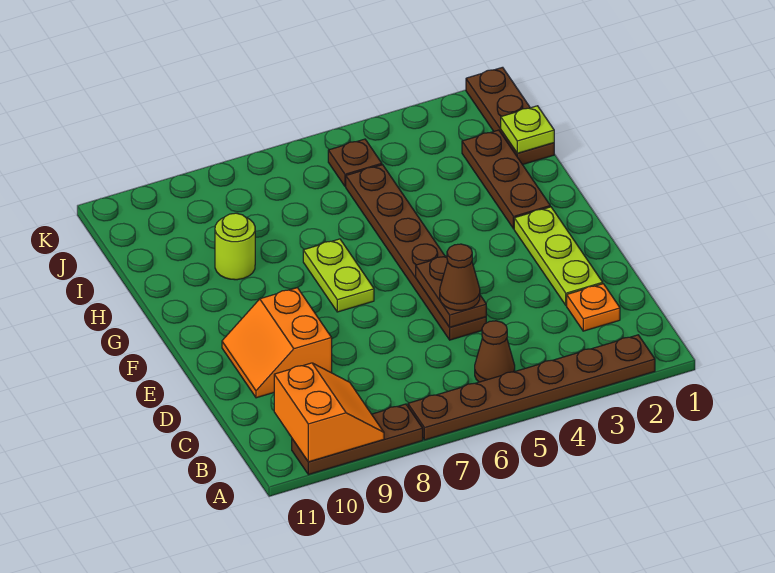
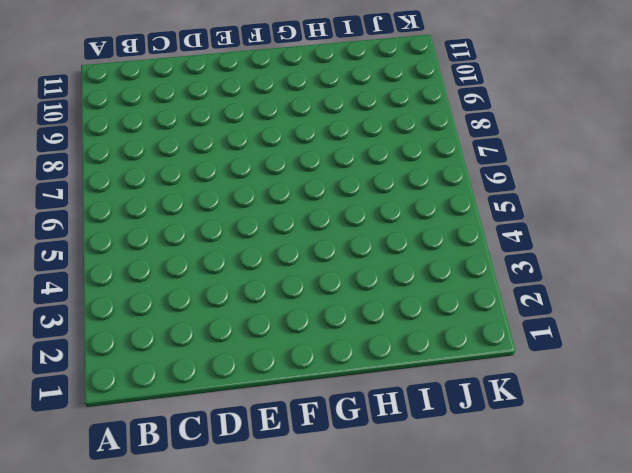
none -> brown 1x6 plate [408,335,655,440]
none -> brown 1x3 plate [292,404,423,475]
none -> brown 1x1 cone [475,321,515,382]

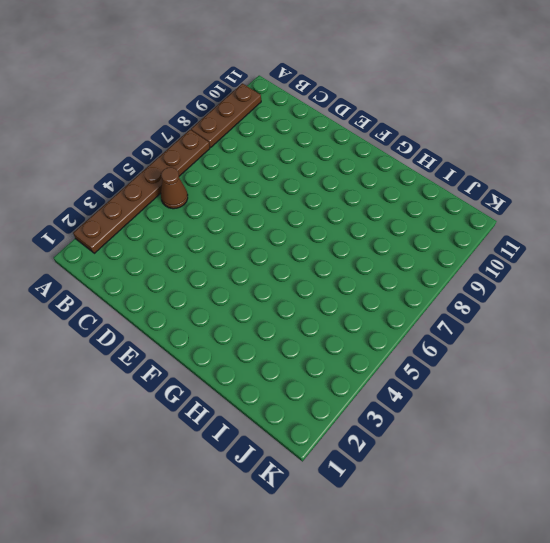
none -> orange 1x1 plate [567,284,620,331]
none -> lime 1x3 plate [514,207,603,305]
none -> brown 1x6 plate [346,165,486,340]

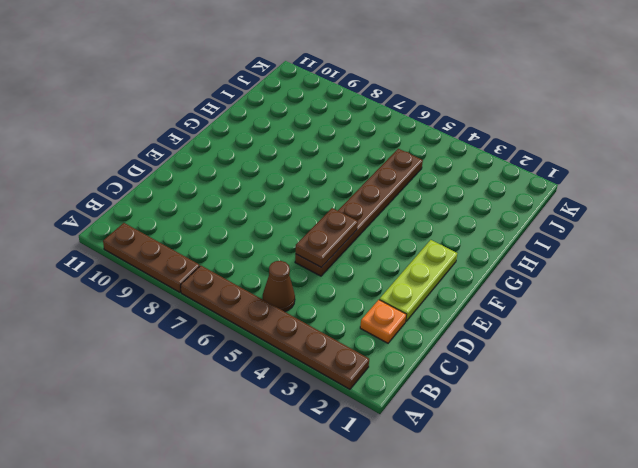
none -> orange 2x2 slope [222,288,332,398]
none -> lime 1x2 plate [303,239,374,312]
none -> brown 1x3 plate [462,130,550,229]

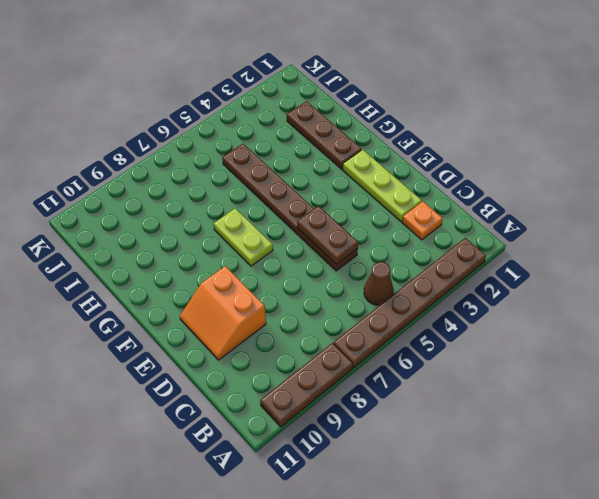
none -> lime 1x1 round brick [215,213,255,280]
none -> brown 1x3 plate [466,67,554,165]
none -> brown 1x1 plate [328,139,382,187]

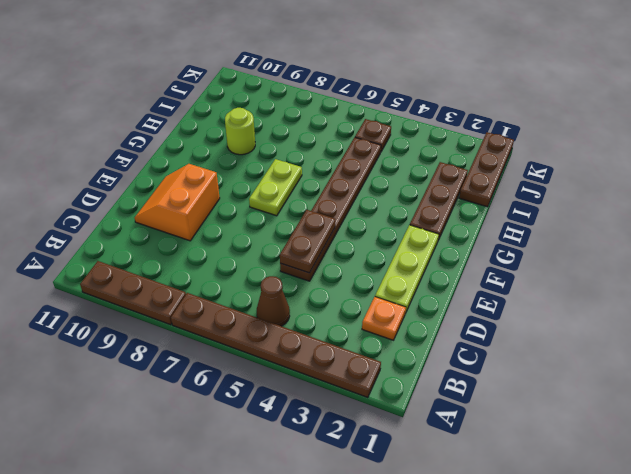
none -> orange 2x2 slope [274,363,384,462]
none -> lime 1x1 plate [501,106,554,153]
none -> brown 1x1 cone [440,244,480,310]

